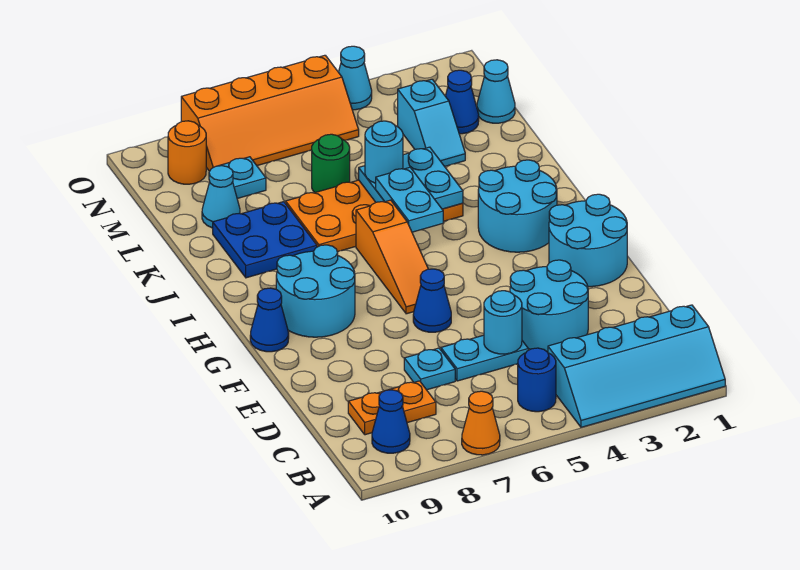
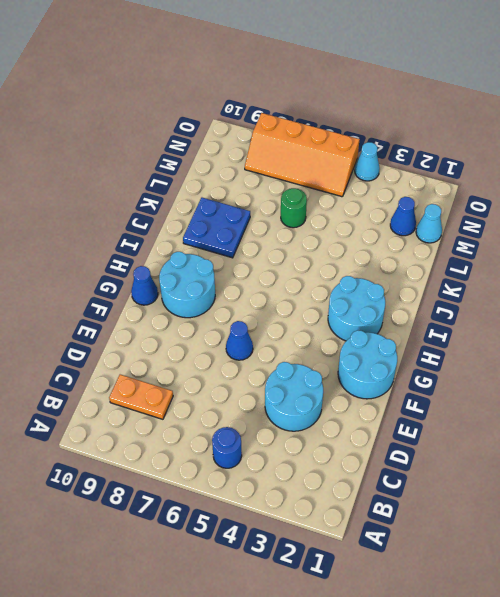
none -> cyan 2x4 slope [548,305,725,427]
none -> orange 1x1 cone [462,391,500,455]
none -> blue 1x1 cone [372,390,410,453]

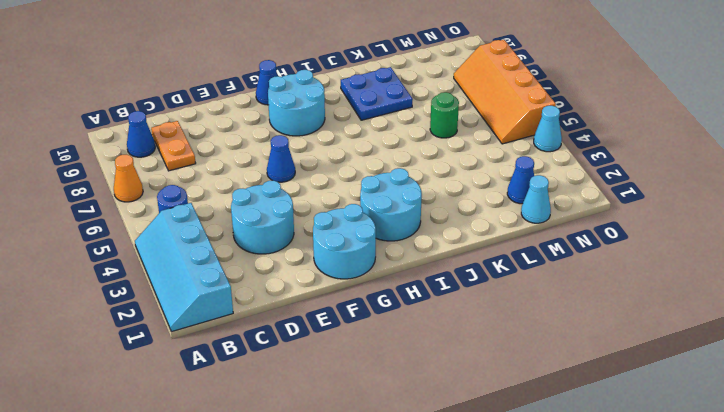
none -> cyan 1x2 plate [441,335,528,381]
none -> cyan 1x1 plate [404,348,455,390]
none -> orange 1x3 slope [356,200,428,314]

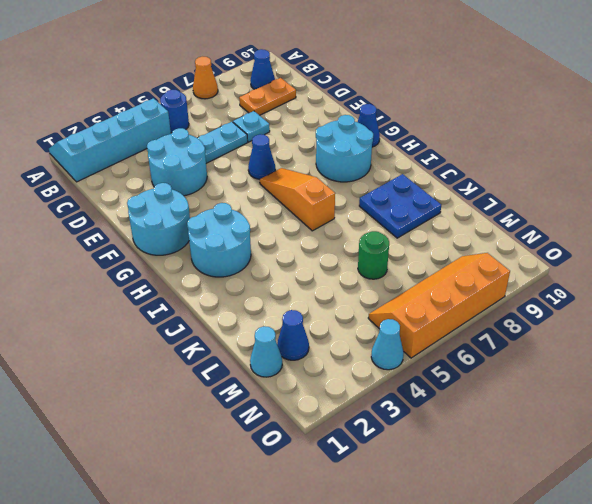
none -> orange 2x4 plate [286,180,463,252]
none -> cyan 1x2 slope [398,79,465,167]
none -> cyan 1x1 cone [202,166,240,228]

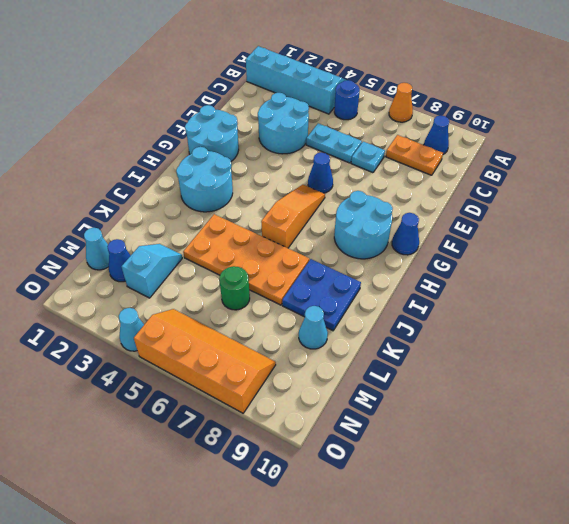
none -> cyan 1x1 plate [219,157,266,199]
none -> orange 1x1 round brick [168,121,206,184]
none -> cyan 1x1 round brick [484,291,522,354]

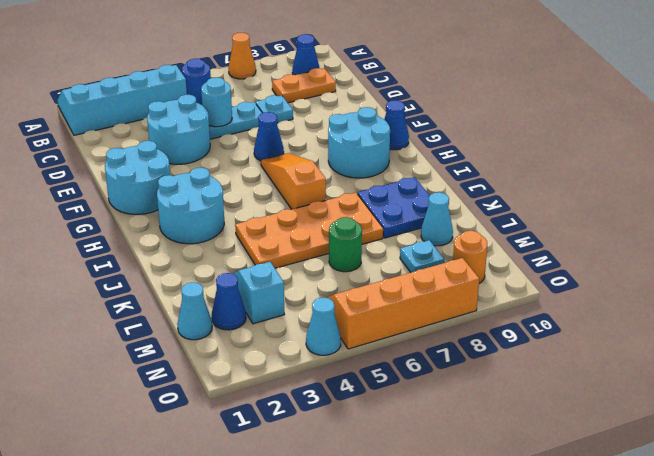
none -> cyan 2x2 plate [359,147,463,209]
none -> cyan 1x2 plate [376,167,443,232]
none -> cyan 1x1 round brick [365,121,403,183]

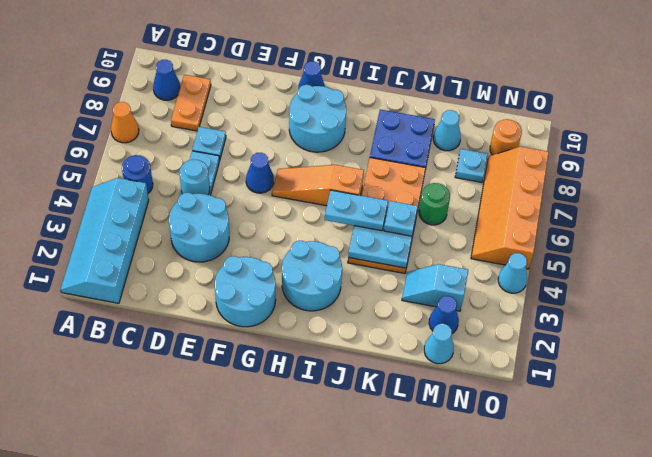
cyan 1x1 plate [384,201,418,236] -> cyan 1x1 round brick [365,121,403,183]

